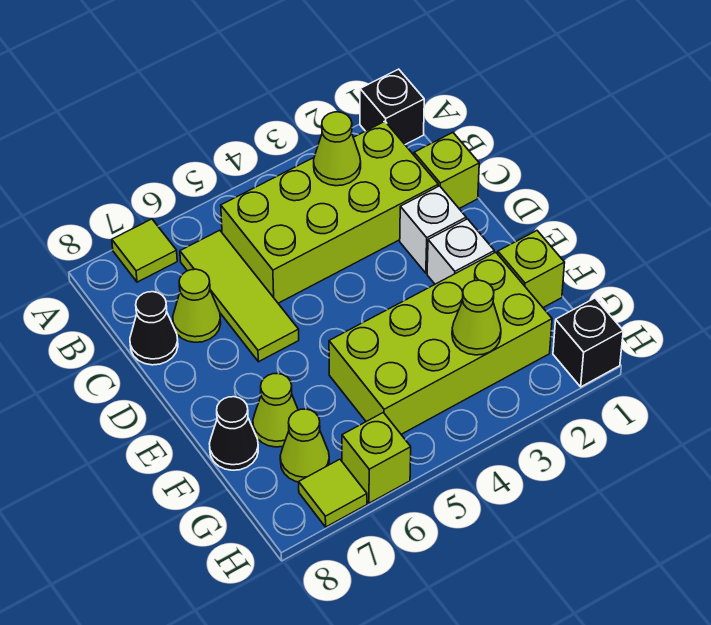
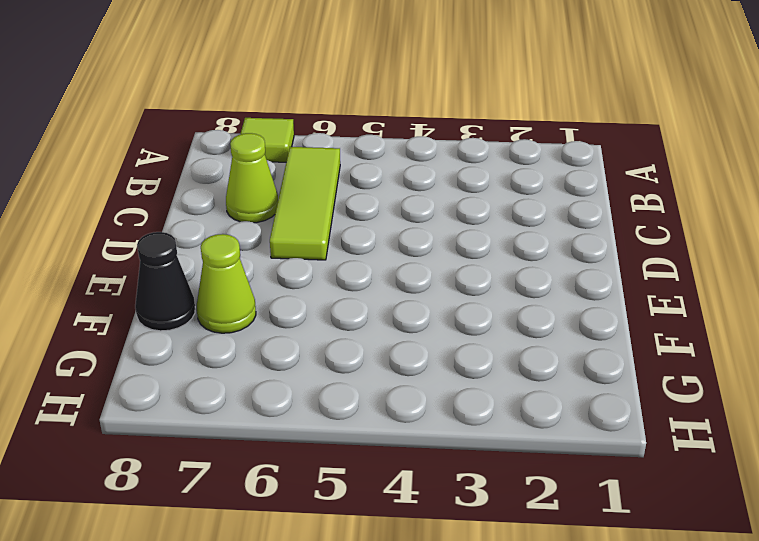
none -> black 1x1 brick [360,69,424,145]
none -> lime 2x4 brick [221,121,438,303]
none -> lime 1x1 brick [414,133,479,208]

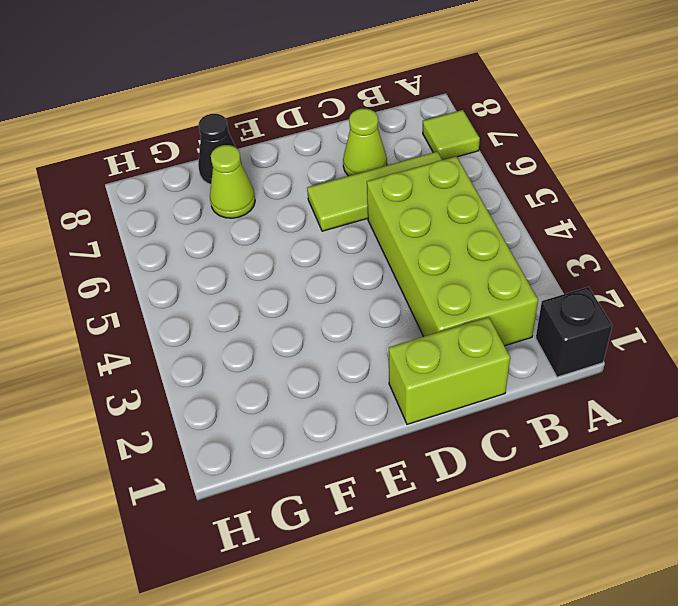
lime 1x2 brick [389,317,510,424] -> lime 1x1 brick [414,133,479,208]
none -> black 1x1 cone [130,292,178,365]
none -> white 1x1 brick [400,186,466,273]
none -> white 1x1 brick [427,219,494,284]

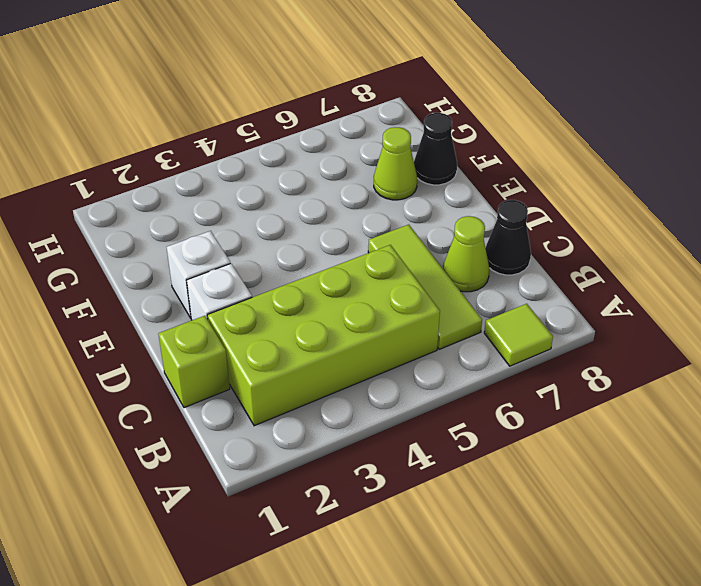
none -> black 1x1 brick [360,69,424,145]
none -> lime 1x1 brick [498,231,565,308]
none -> lime 2x4 brick [329,252,552,434]

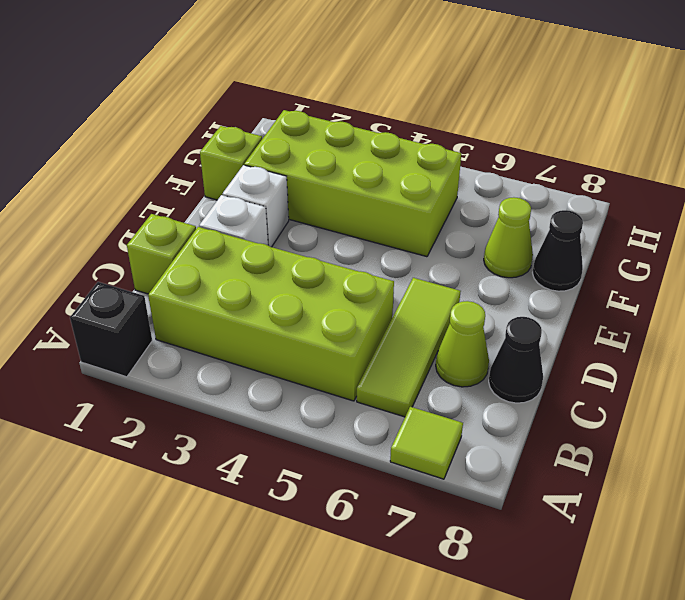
none -> lime 1x1 cone [280,409,329,482]
none -> black 1x1 brick [553,298,623,387]
none -> lime 1x1 brick [342,413,411,503]

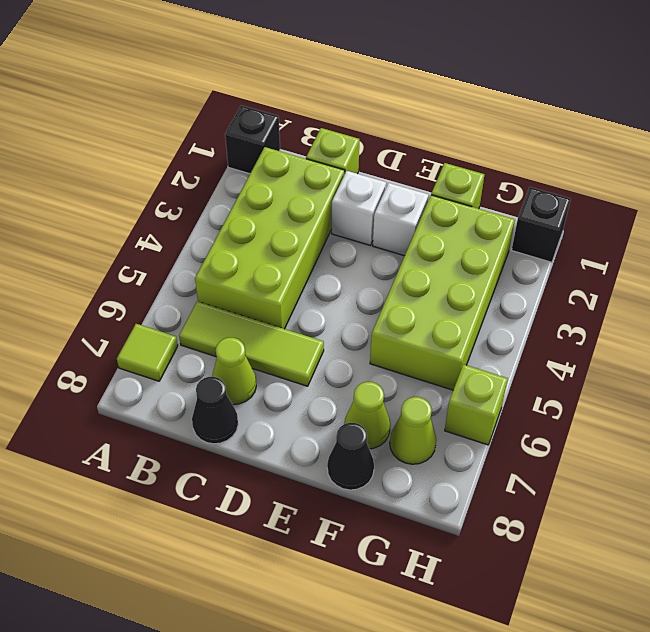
none -> lime 1x1 tile [299,459,367,527]
none -> lime 1x1 cone [314,112,361,186]
none -> lime 1x1 cone [452,280,501,355]

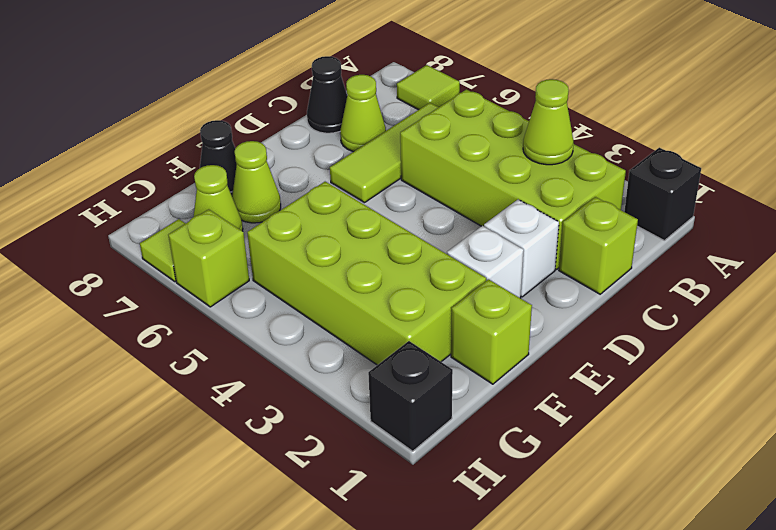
none -> lime 1x1 cone [452,280,501,355]

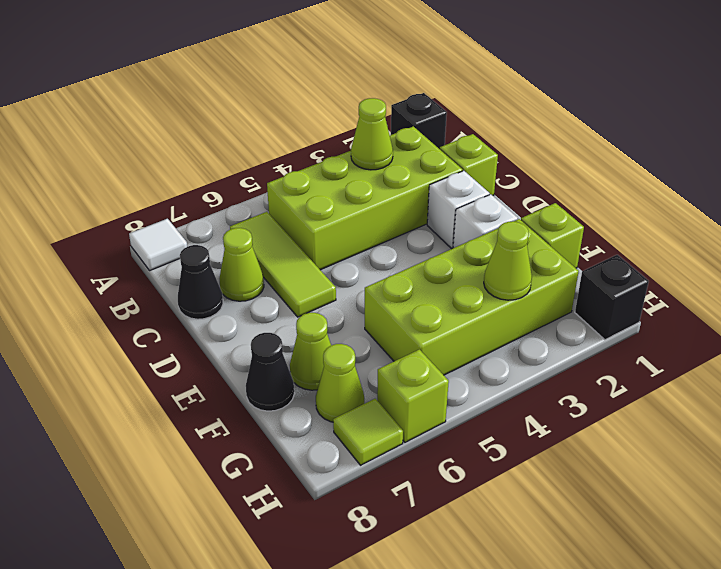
white 1x1 tile [129,219,187,271] -> none
none -> lime 1x1 tile [112,219,177,282]

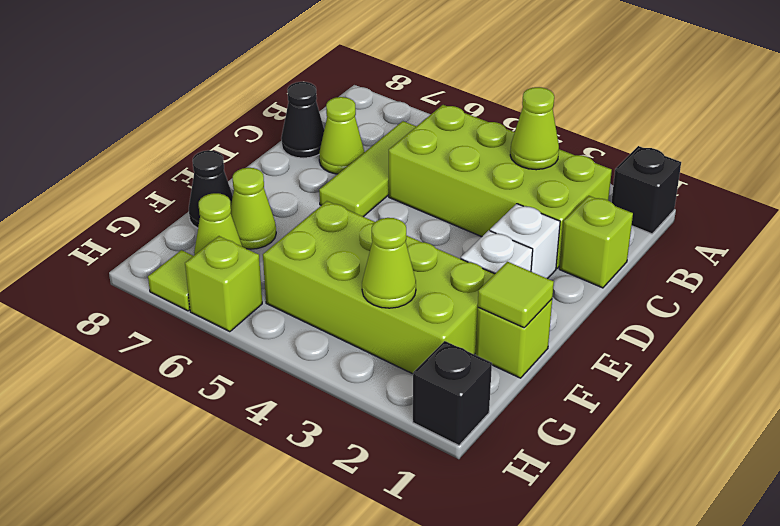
lime 1x1 tile [478,262,554,328] -> lime 1x1 tile moved to [112,219,177,282]

